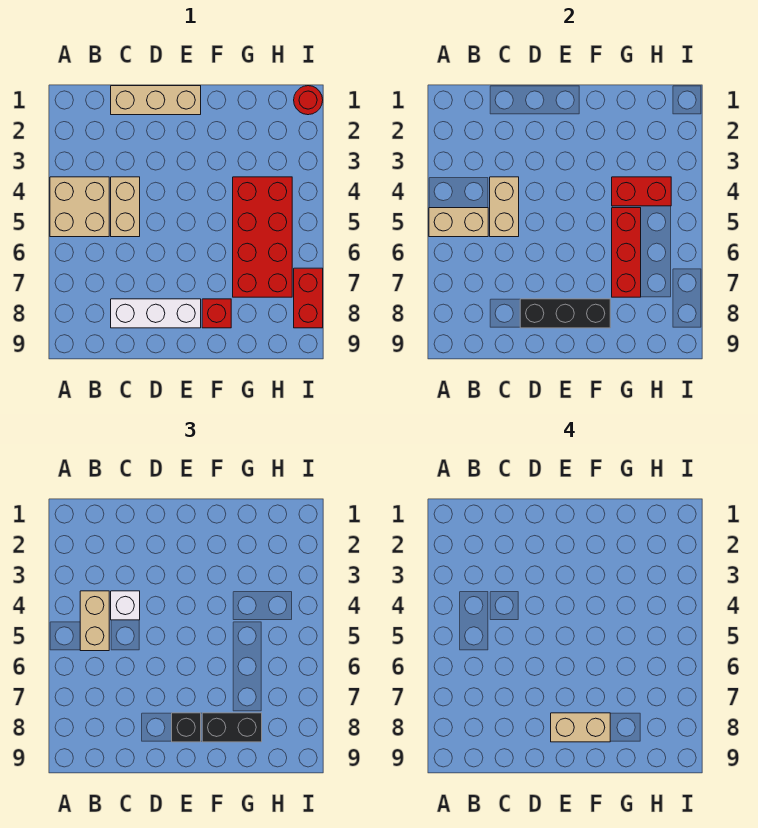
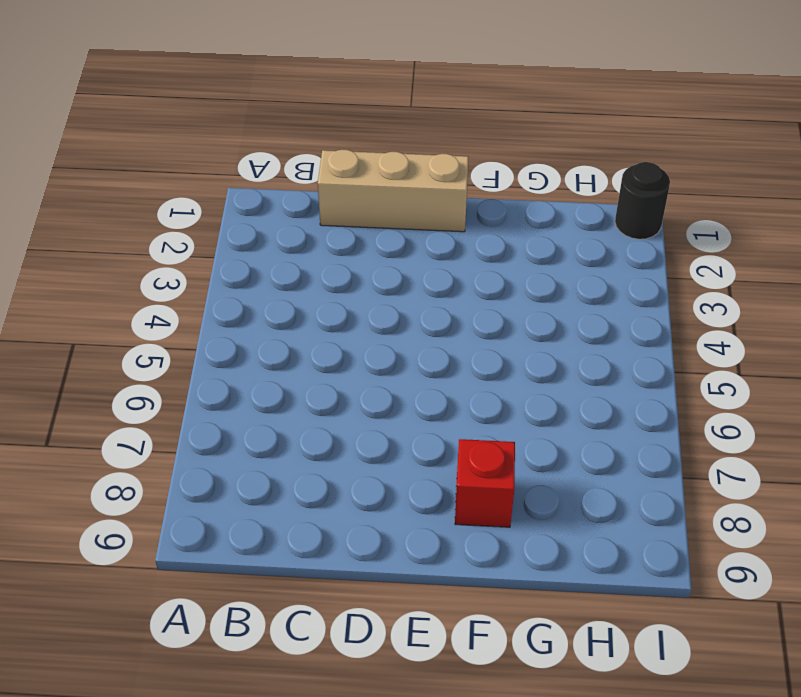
black 1x1 round brick [615,162,670,239] -> red 1x1 round brick [294,86,323,115]
none -> tan 2x2 brick [50,177,109,237]
none -> tan 1x2 brick [111,177,140,237]
none -> white 1x3 brick [111,299,201,328]

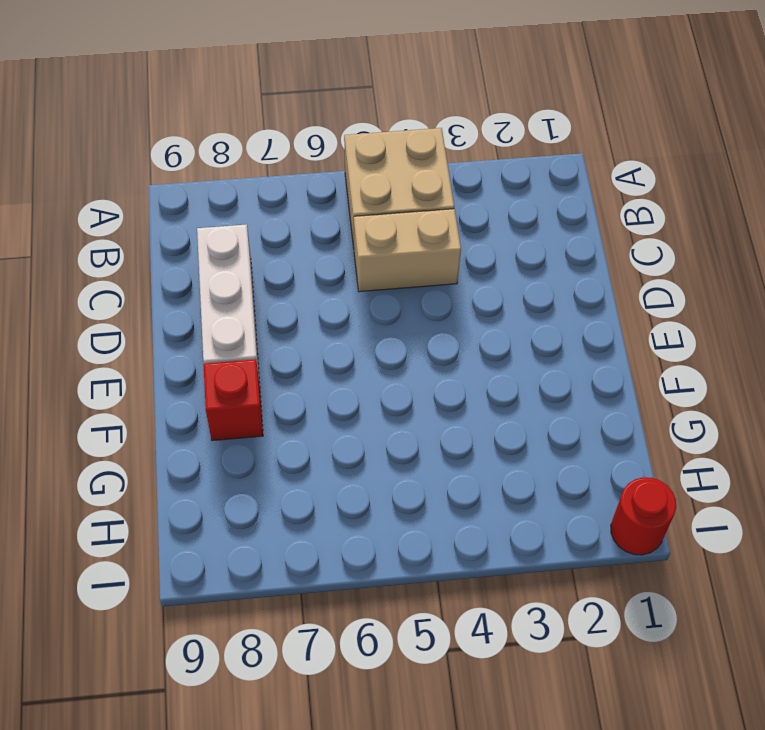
none -> tan 1x3 brick [111,86,201,115]
none -> red 2x4 brick [233,177,292,297]
none -> red 1x2 brick [294,268,323,328]

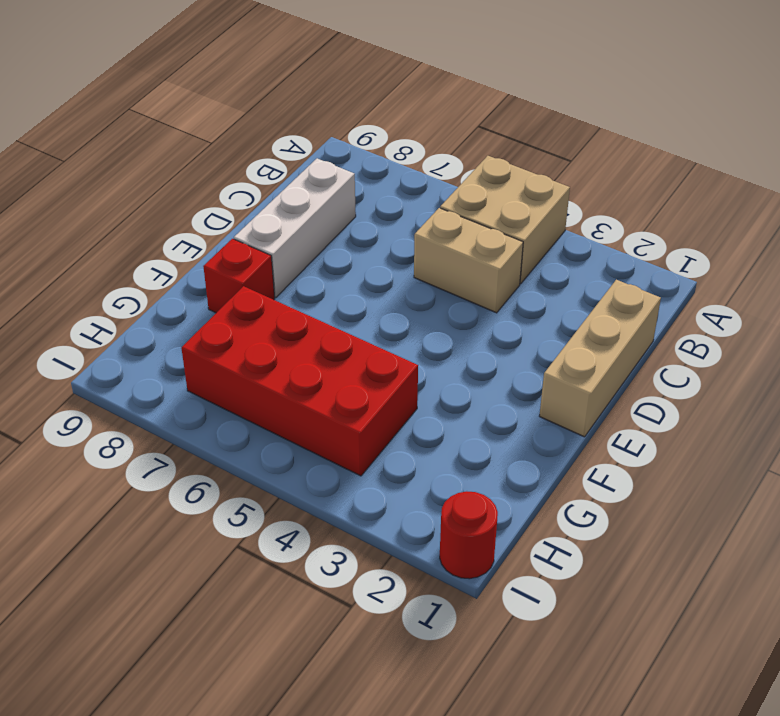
none -> red 1x2 brick [294,268,323,328]
none -> tan 1x2 brick [429,208,488,237]
none -> tan 1x2 brick [490,177,519,237]

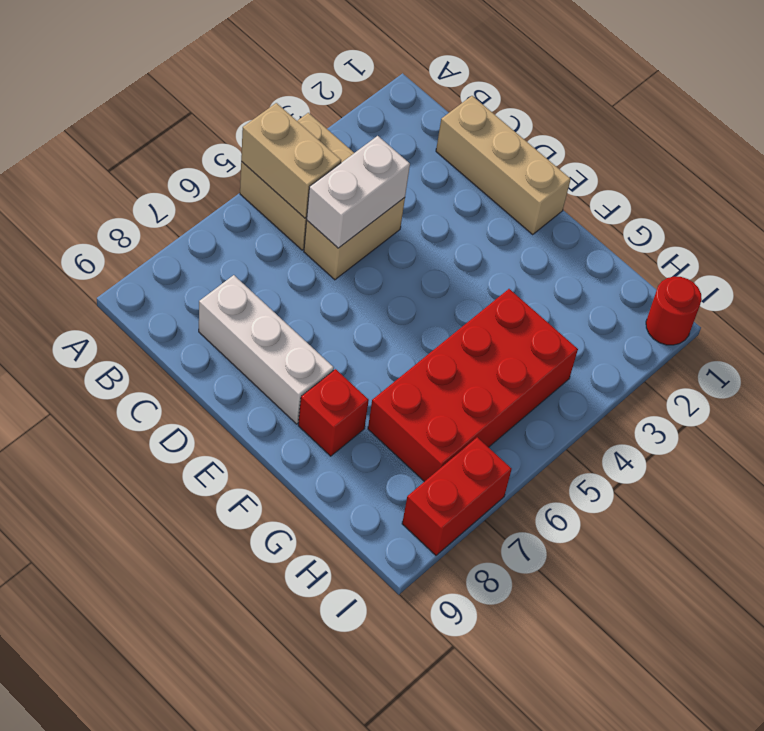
white 1x2 brick [306,136,410,248] -> tan 1x2 brick [490,177,519,237]
none -> black 1x3 brick [520,299,610,328]
none -> red 1x2 brick [612,177,671,206]
none -> red 1x3 brick [612,208,641,297]

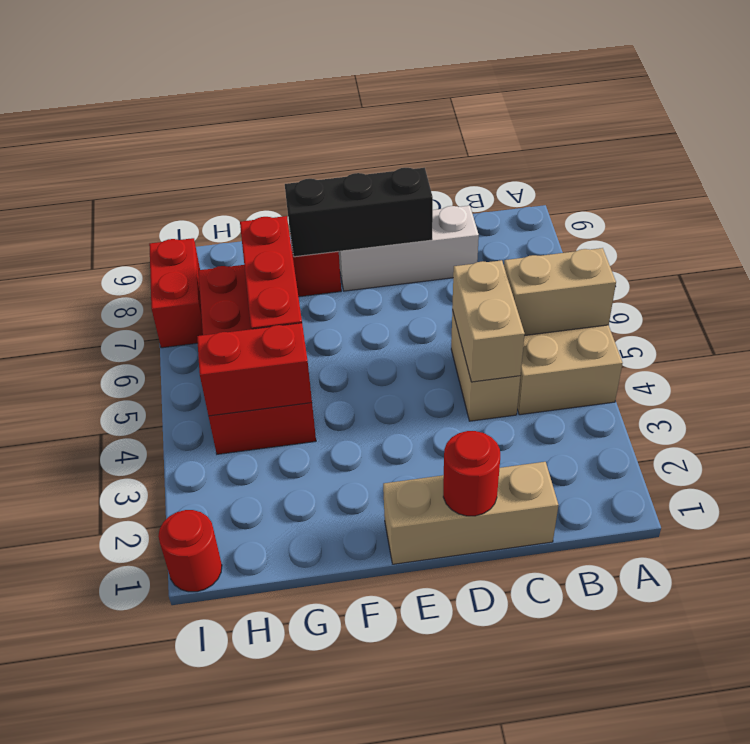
red 1x1 round brick [443,431,500,516] -> none
none -> tan 1x2 brick [80,591,109,651]
none -> white 1x1 brick [111,591,140,620]
none -> black 1x1 brick [172,713,201,742]

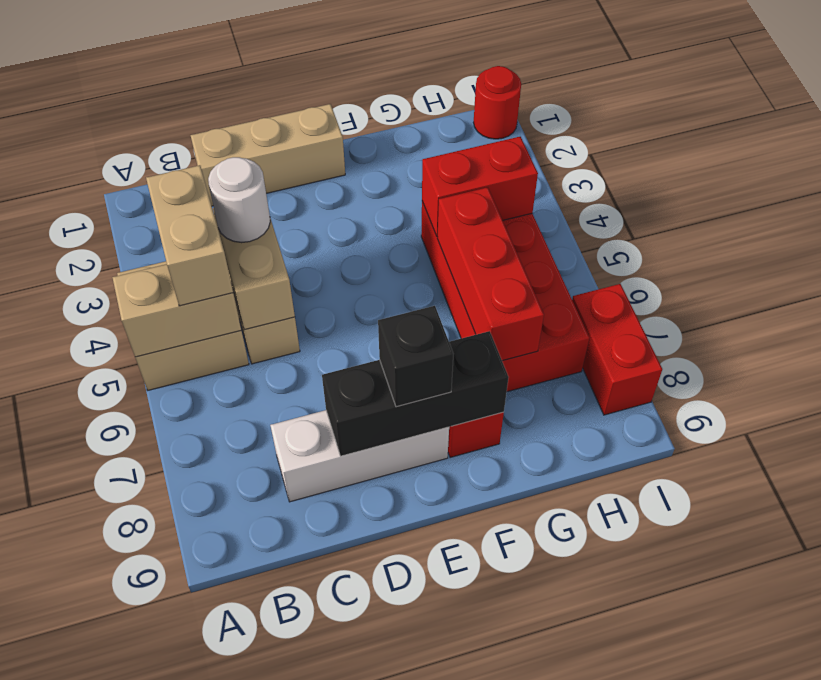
white 1x1 round brick [208,157,270,243] -> white 1x1 brick [111,591,140,620]
none -> black 1x2 brick [202,713,262,742]
none -> tan 1x2 brick [551,713,610,742]

